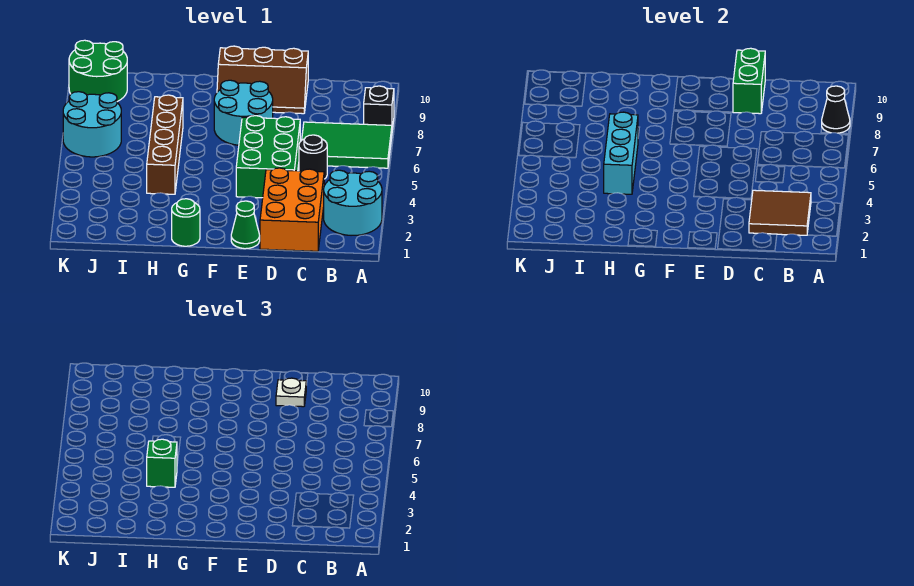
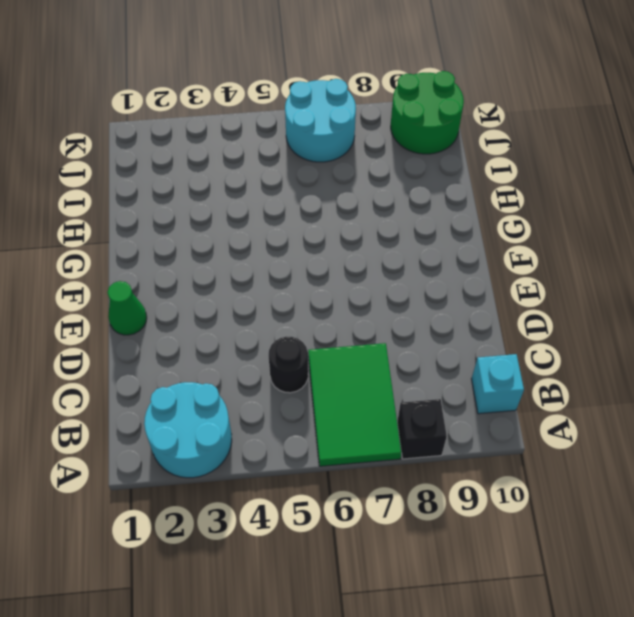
cyan 1x1 brick [472,354,524,414] -> none
none -> orange 2x3 brick [260,168,324,251]
none -> green 2x3 brick [236,116,300,198]
none -> brown 2x3 slope [217,46,308,114]

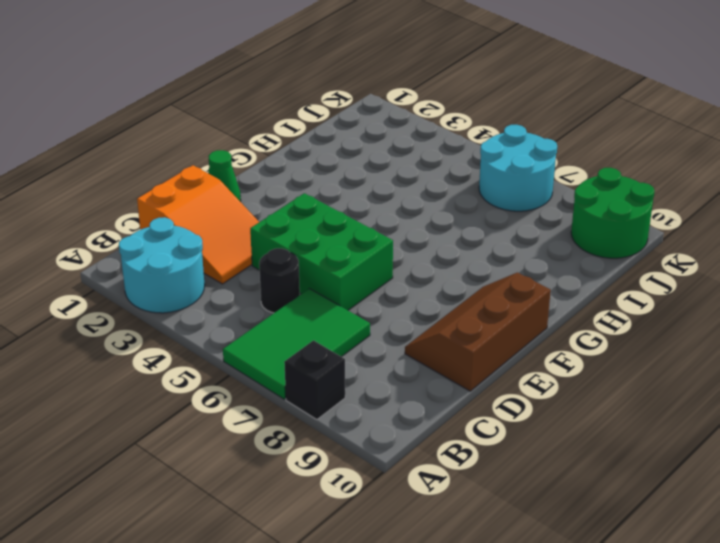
orange 2x3 slope [137,165,259,284] -> orange 2x3 brick [260,168,324,251]
none -> cyan 2x2 round brick [214,80,273,145]
none -> green 1x1 round brick [172,199,200,246]
none -> brown 1x4 brick [147,95,183,194]

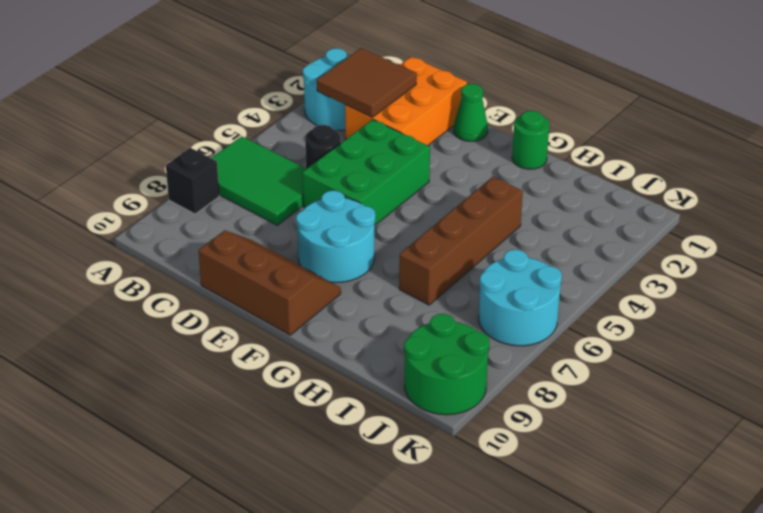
none -> black 1x1 cone [822,86,850,133]
none -> green 1x2 brick [733,48,765,114]
none -> cyan 1x3 brick [604,112,638,194]

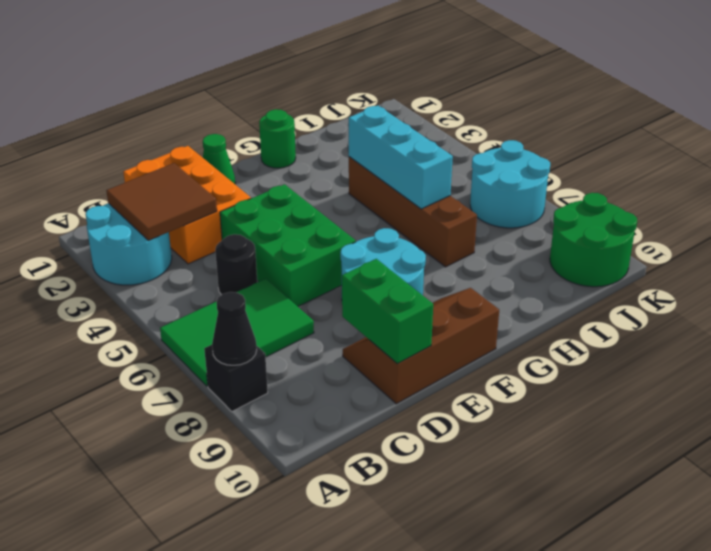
none -> white 1x1 plate [276,378,306,407]
none -> green 1x1 brick [147,439,177,487]

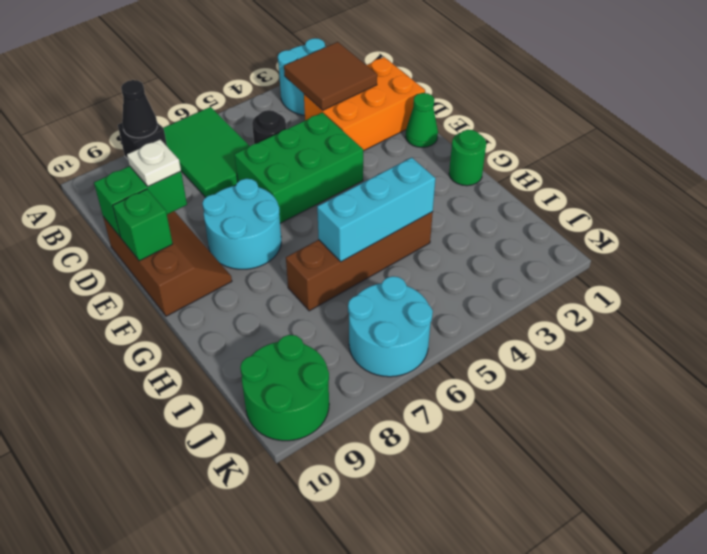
green 1x1 brick [113,189,173,261] -> green 1x1 brick moved to [147,439,177,487]

